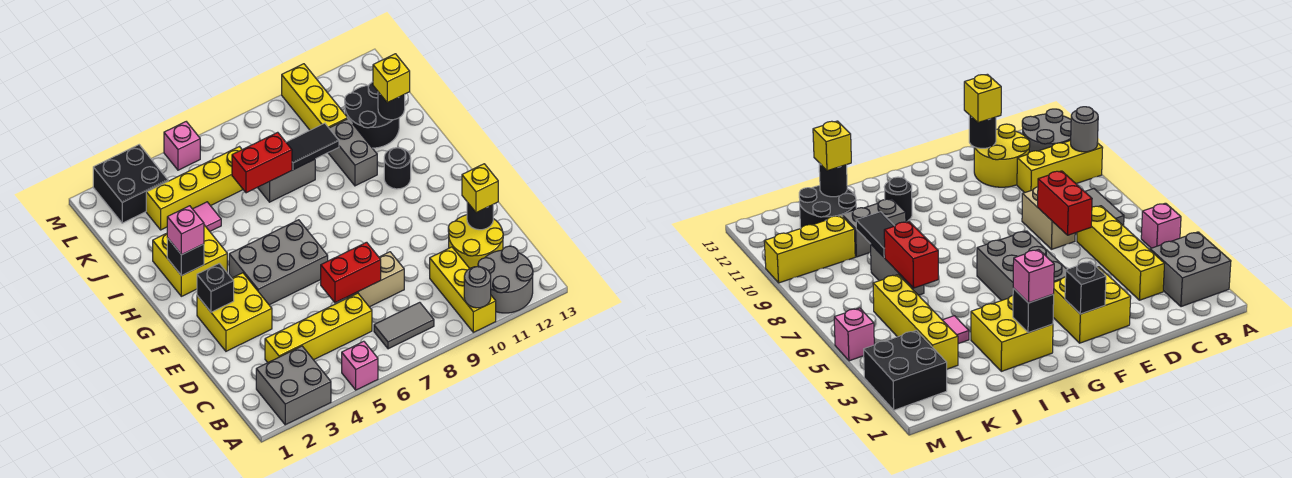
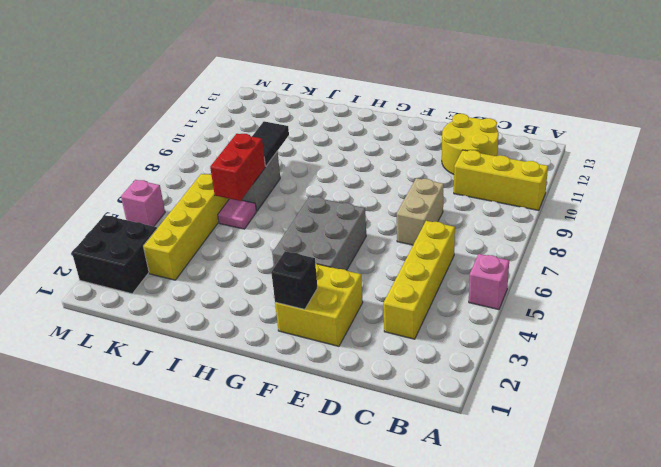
pink 1x1 tile [218,199,256,229] -> pink 1x1 tile moved to [193,202,221,231]
none -> grey 2x2 brick [256,346,331,425]
none -> grey 2x2 round brick [478,246,533,313]
none -> grey 1x2 tile [374,302,434,349]
none -> yellow 2x2 brick [153,225,227,296]

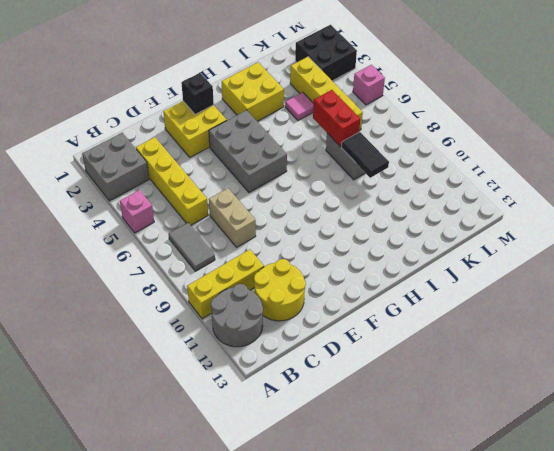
none -> black 1x1 round brick [384,148,411,189]
none -> grey 1x2 brick [328,119,377,186]
none -> black 2x2 round brick [345,82,399,148]
none -> yellow 1x3 brick [282,64,348,130]

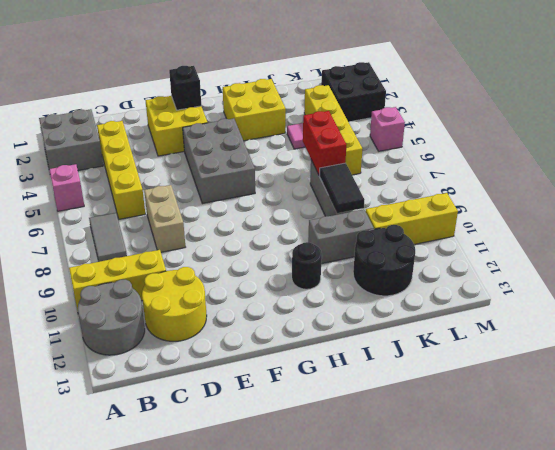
none -> grey 1x1 round brick [464,267,491,308]
none -> red 1x2 brick [321,242,381,303]
none -> black 1x1 round brick [467,202,493,230]
none -> black 1x1 brick [167,238,204,276]

